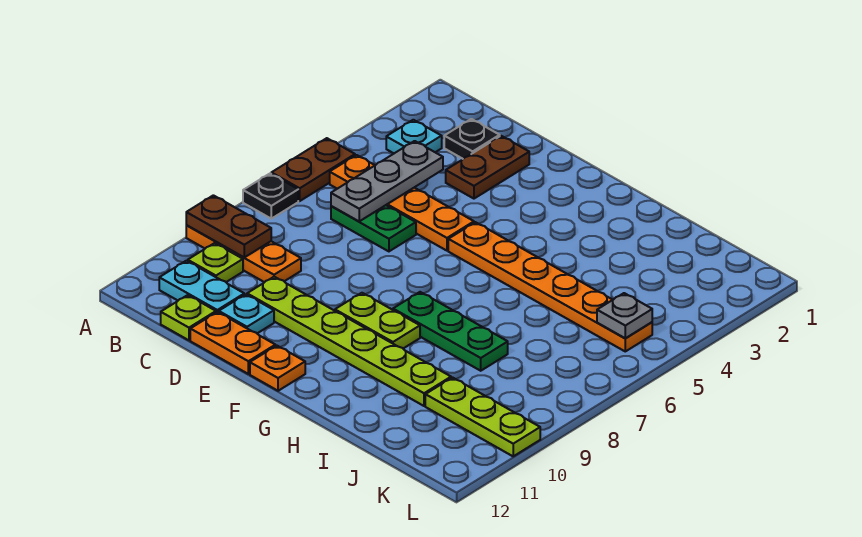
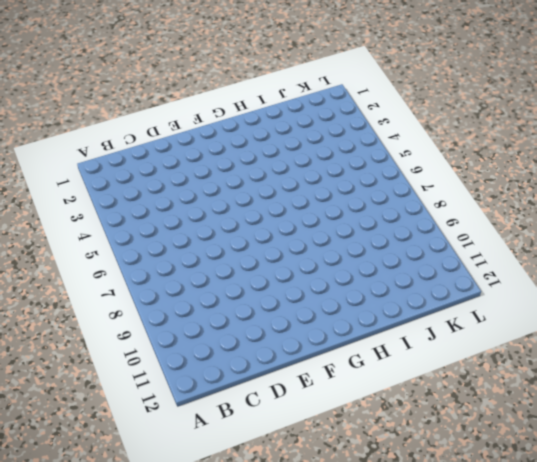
none -> brown 1x2 plate [271,138,355,201]
none -> black 1x1 plate [243,174,298,219]
none -> orange 1x3 plate [186,226,301,282]

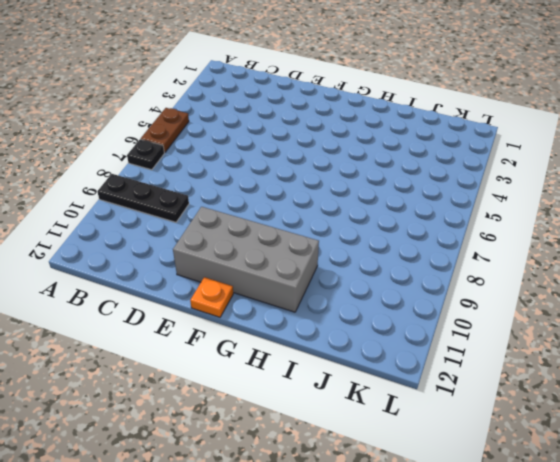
black 1x3 plate [97,174,189,222] -> orange 1x3 plate [186,226,301,282]
grey 2x4 brick [173,207,319,312] -> lime 1x6 plate [247,277,451,406]
none -> cyan 1x1 plate [386,120,442,153]
none -> orange 1x4 plate [330,155,474,251]
none -> lime 1x1 plate [188,243,243,282]

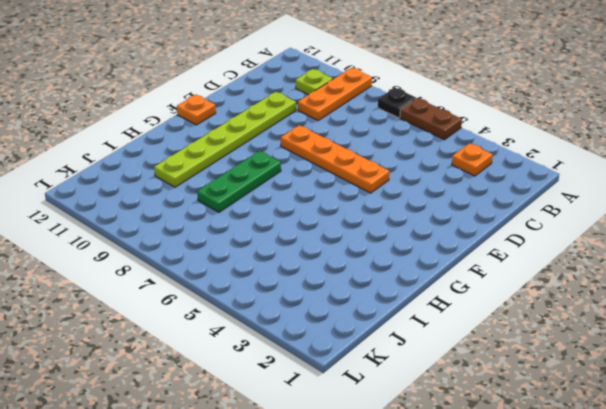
orange 1x1 plate [452,143,493,176] -> cyan 1x1 plate [386,120,442,153]
orange 1x4 plate [281,125,389,193] -> orange 1x4 plate turned to [330,155,474,251]
none -> cyan 1x2 plate [159,261,244,312]
none -> black 1x1 plate [444,119,500,159]
none -> green 1x2 plate [331,205,416,251]

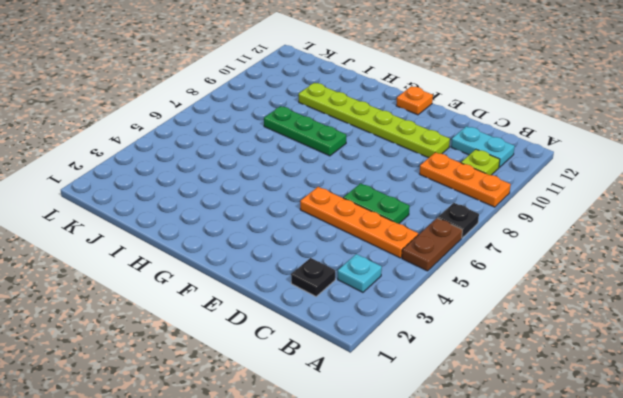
none -> lime 1x1 plate [161,295,216,340]
none -> brown 1x2 plate [446,136,529,199]
none -> cyan 1x1 plate [219,294,274,333]

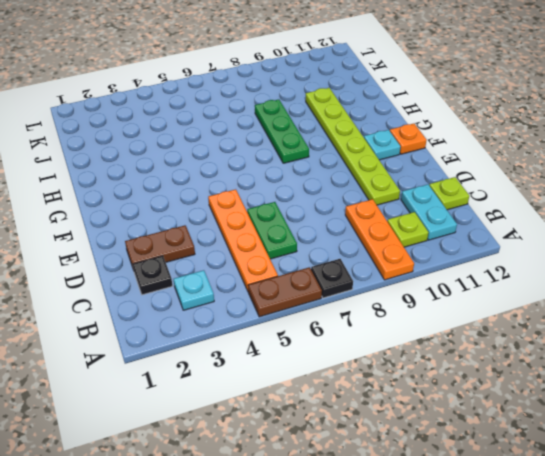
cyan 1x1 plate [364,130,401,160] -> cyan 1x1 plate moved to [219,294,274,333]
none -> orange 1x2 plate [190,312,275,374]
none -> orange 1x6 plate [448,222,652,351]
none -> lime 1x2 plate [335,293,420,348]

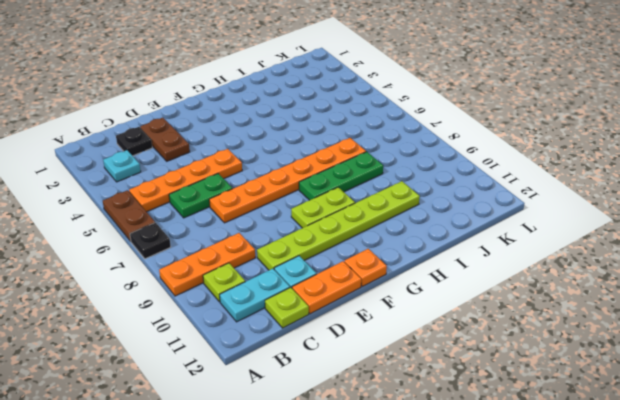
orange 1x6 plate [209,138,366,223] -> orange 1x6 plate moved to [448,222,652,351]
none -> lime 1x3 plate [425,378,540,456]
none -> brown 1x2 plate [186,195,271,257]
none -> grey 1x3 plate [331,141,443,221]

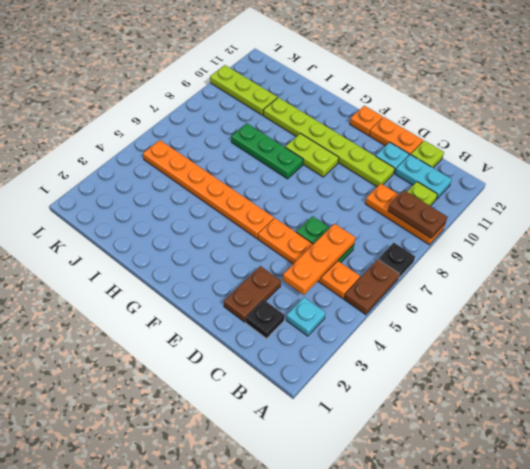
orange 1x3 plate [283,224,355,295] -> grey 1x3 plate [331,141,443,221]
none -> grey 1x1 plate [597,293,652,338]

